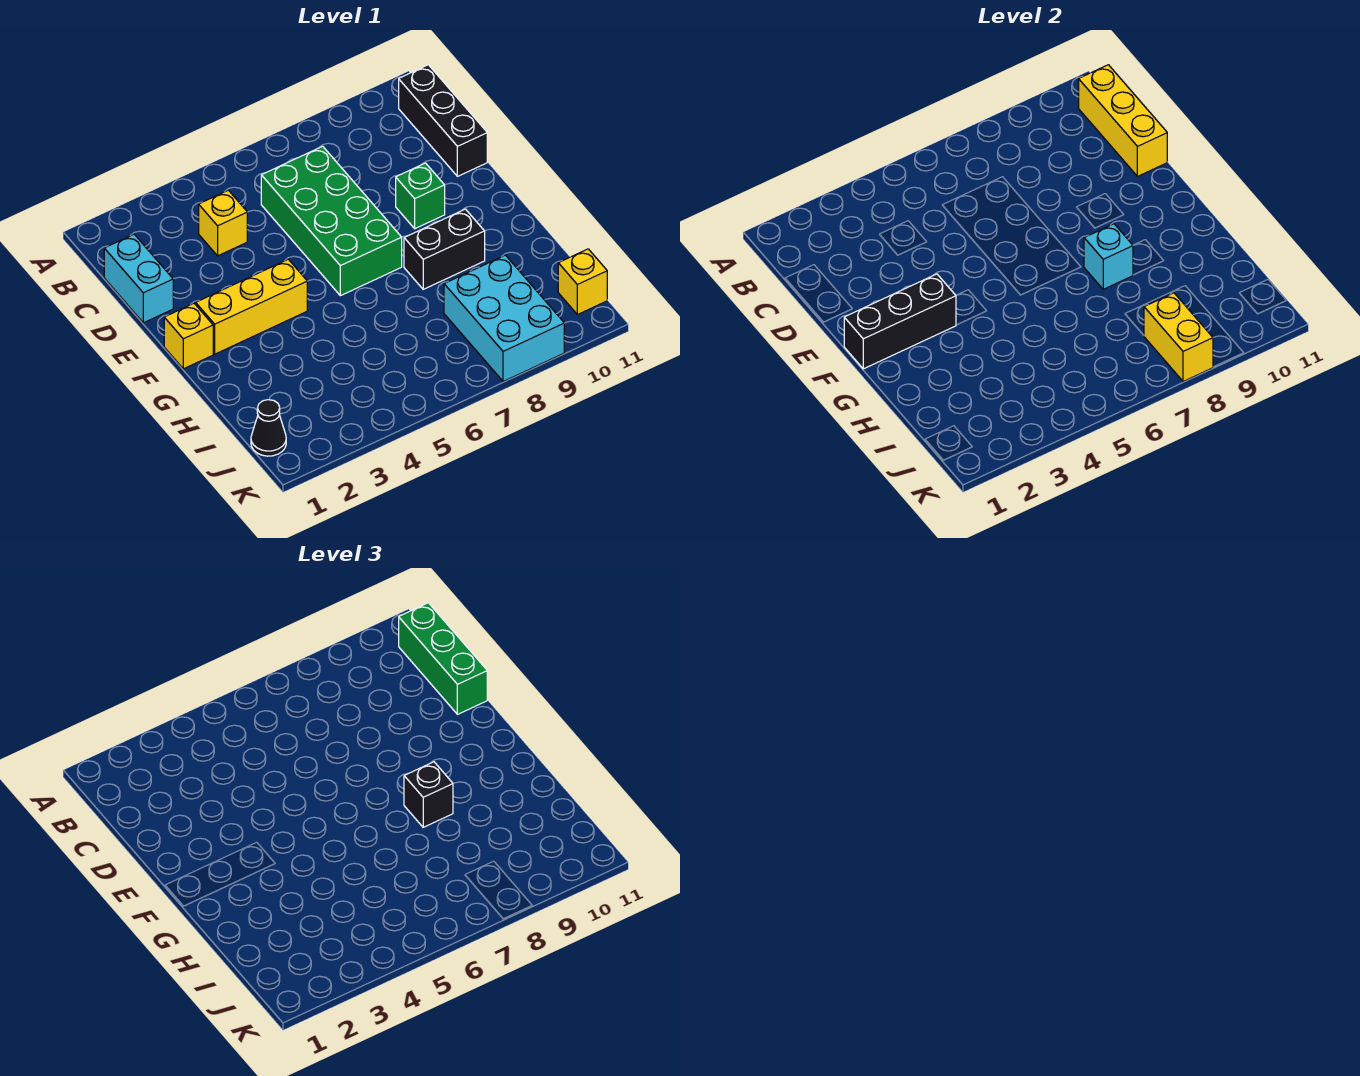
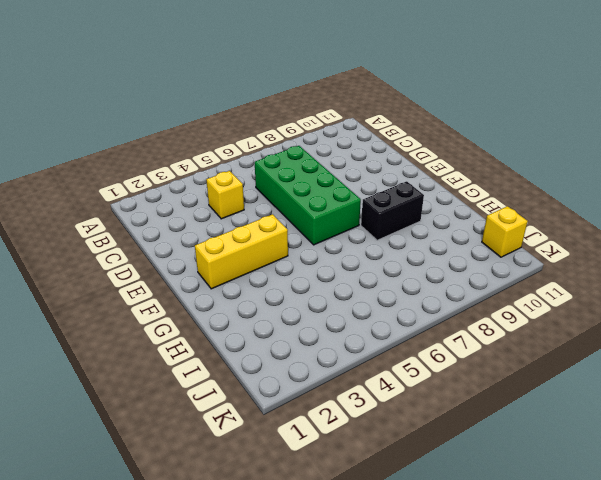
none -> black 1x3 brick [399,65,487,176]
none -> cyan 1x2 brick [104,234,173,323]
none -> green 1x1 brick [396,163,445,229]

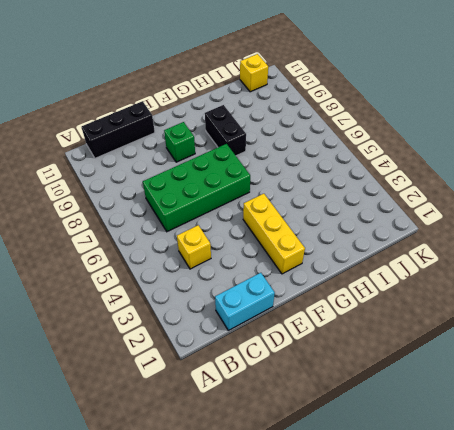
none -> yellow 1x1 brick [164,303,213,369]
none -> cyan 2x3 brick [444,255,564,382]
none -> black 1x1 cone [251,400,286,456]

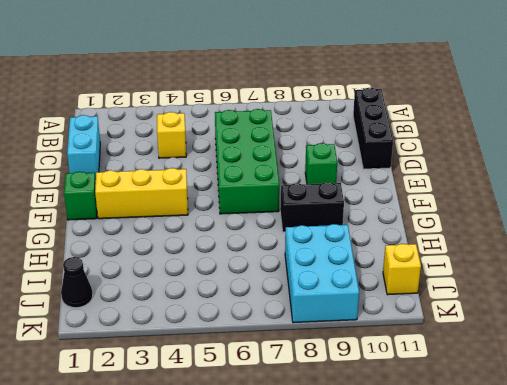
green 1x1 brick [64,172,97,220] -> yellow 1x1 brick [164,303,213,369]
none -> yellow 1x3 brick [1079,65,1167,176]
none -> black 1x3 brick [844,274,956,369]
none -> cyan 1x1 brick [1084,224,1133,289]

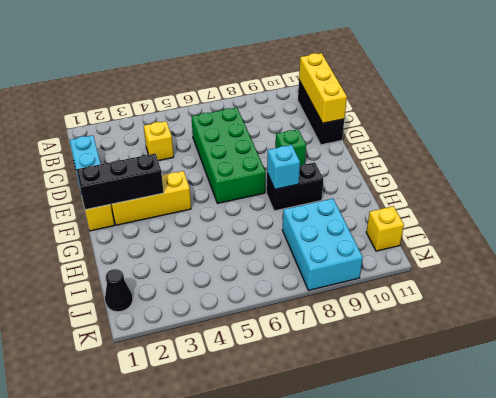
none -> yellow 1x2 brick [1144,293,1213,382]
none -> green 1x3 brick [399,603,487,714]
none -> black 1x1 brick [404,762,453,827]

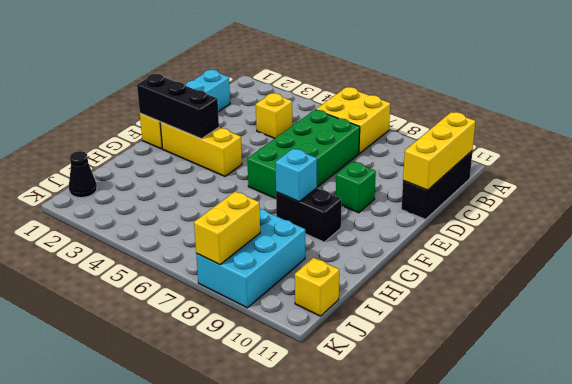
yellow 2x2 brick [316,87,390,154] -> none
none -> green 1x3 brick [399,603,487,714]
none -> black 1x1 brick [404,762,453,827]

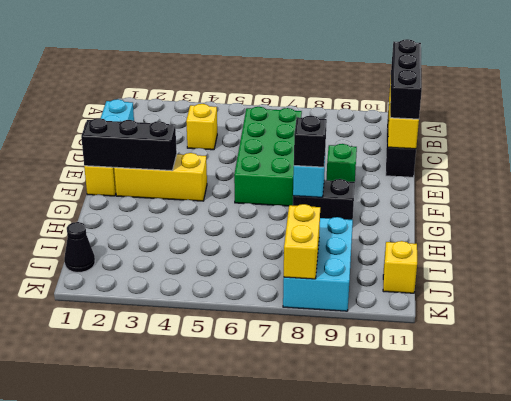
black 1x3 brick [390,39,422,119] -> green 1x3 brick [399,603,487,714]

